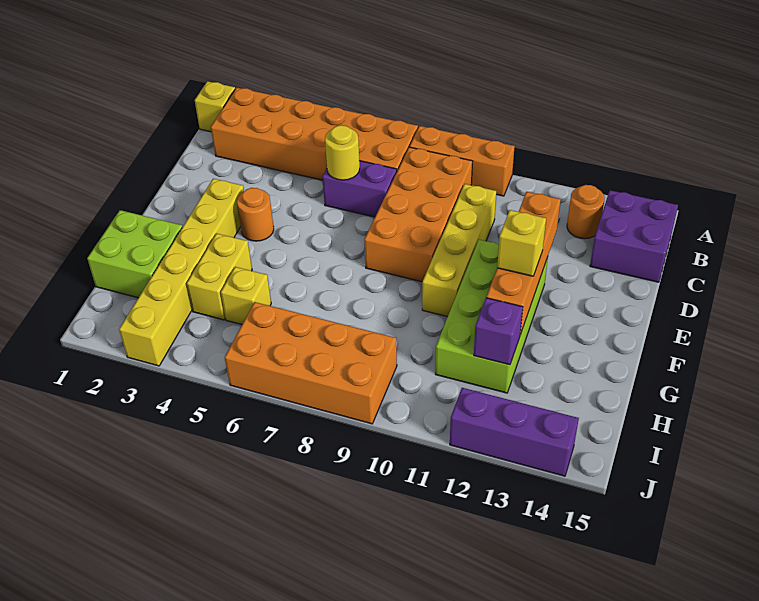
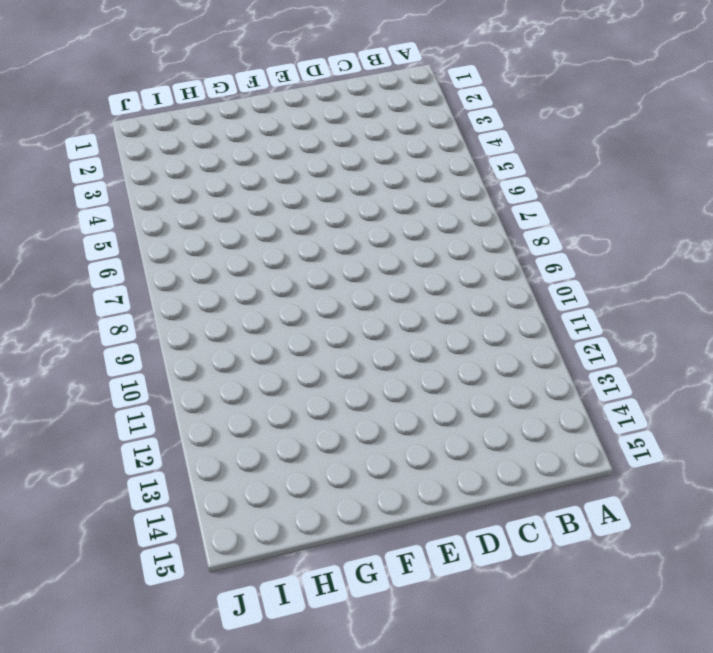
none -> yellow 1x1 brick [195,81,235,132]
none -> orange 2x6 brick [211,88,418,180]
none -> orange 1x3 brick [410,126,515,196]

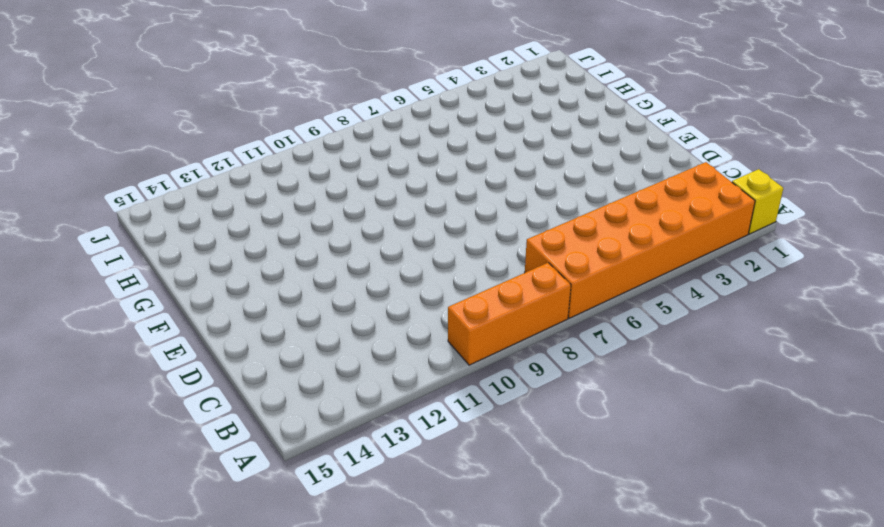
none -> orange 2x4 brick [364,147,473,282]
none -> orange 1x1 round brick [567,185,605,239]
none -> purple 2x2 brick [590,190,678,282]

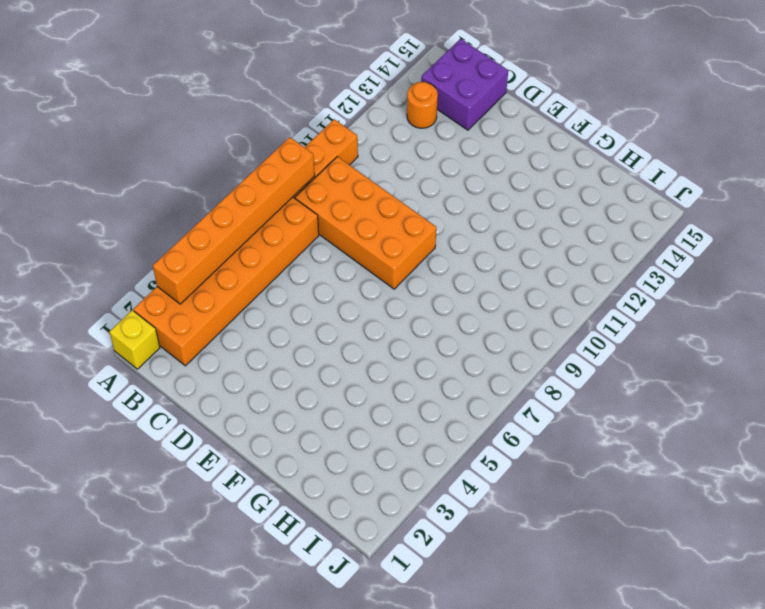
orange 1x6 brick [153,137,315,304] -> none
none -> purple 1x2 brick [322,161,397,217]
none -> yellow 1x4 brick [422,184,496,317]
none -> yellow 1x6 brick [119,179,244,366]

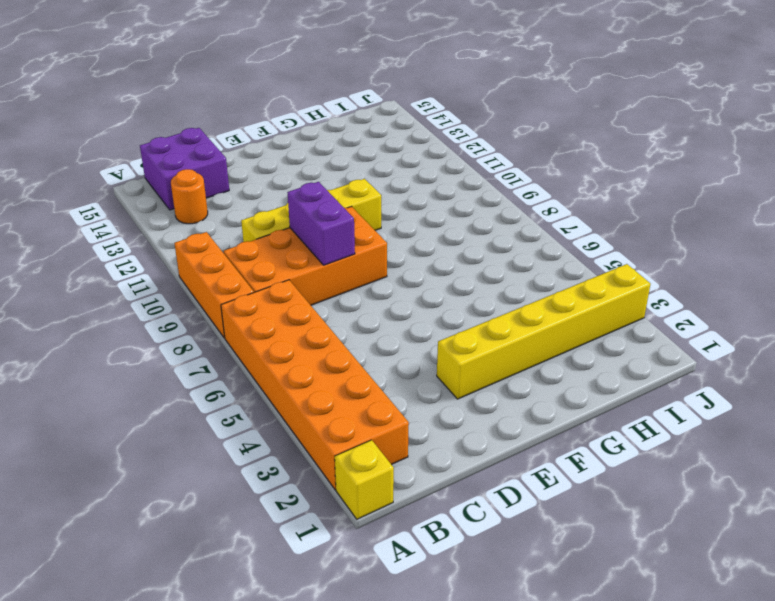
purple 1x2 brick [287,182,355,265] -> purple 1x2 brick moved to [322,161,397,217]
none -> orange 1x1 round brick [237,188,274,241]
none -> lime 2x4 brick [435,240,548,393]
none -> lime 2x2 brick [87,210,182,298]

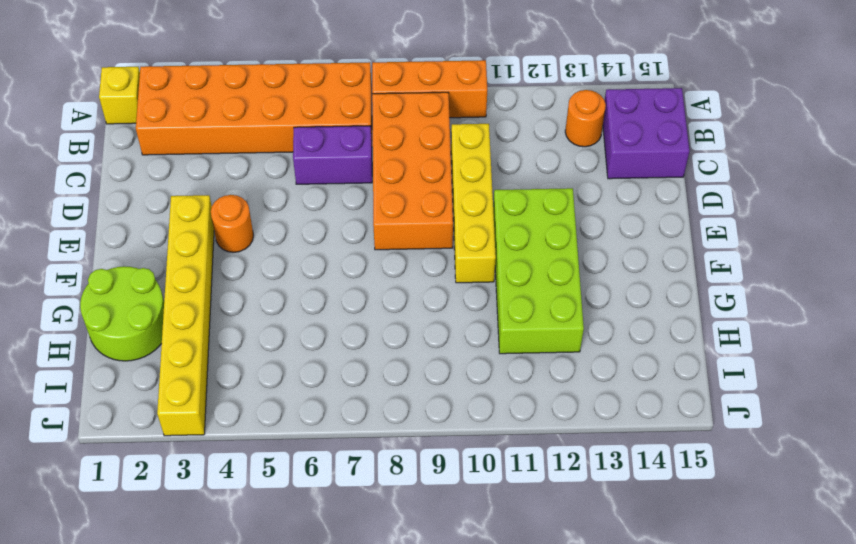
lime 2x2 round brick [80,266,164,361] -> lime 2x2 brick [87,210,182,298]
none -> yellow 1x2 brick [187,233,252,320]
none -> yellow 1x1 brick [221,267,271,325]
none -> orange 2x4 brick [225,302,397,424]

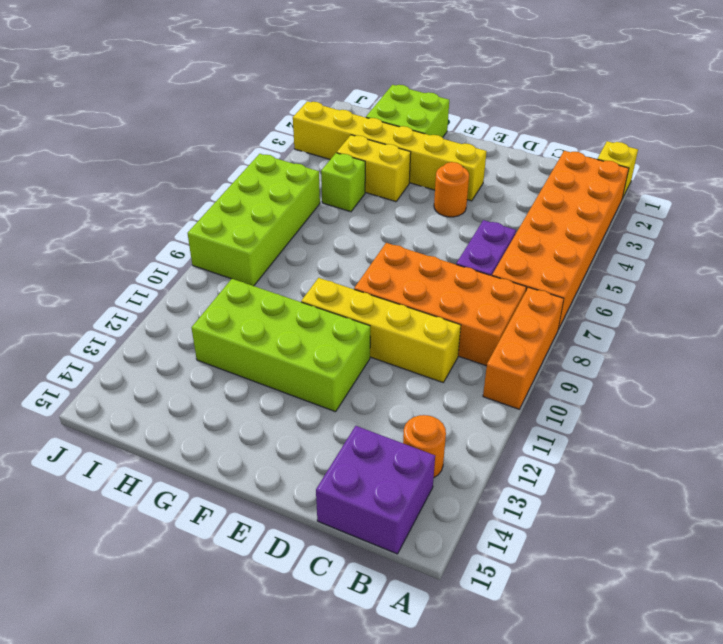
lime 1x1 brick [321,153,365,212] -> yellow 1x1 brick [221,267,271,325]
lime 2x4 brick [188,154,320,286] -> orange 2x4 brick [225,302,397,424]
none -> purple 1x3 brick [450,388,579,476]
none -> yellow 1x1 round brick [325,125,360,180]
none -> orange 1x4 brick [486,192,561,335]

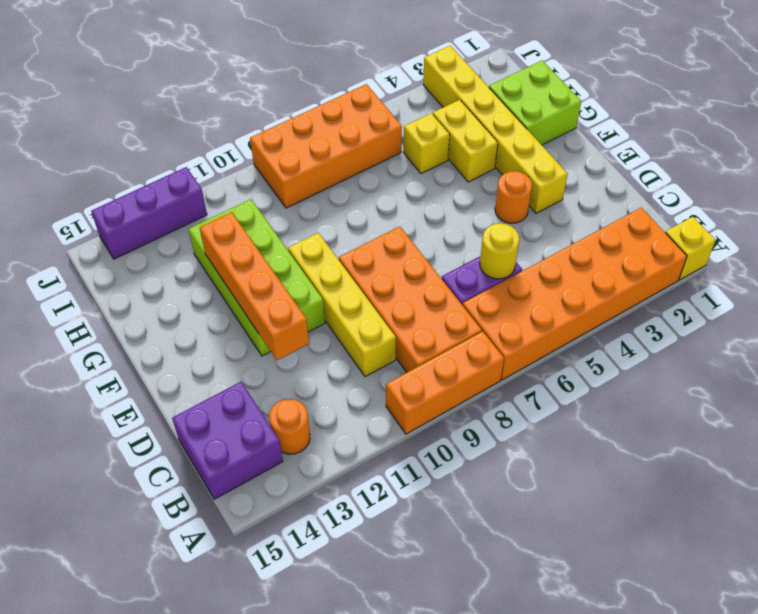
none -> purple 1x1 brick [474,298,523,365]
none -> yellow 1x1 brick [497,210,546,276]

